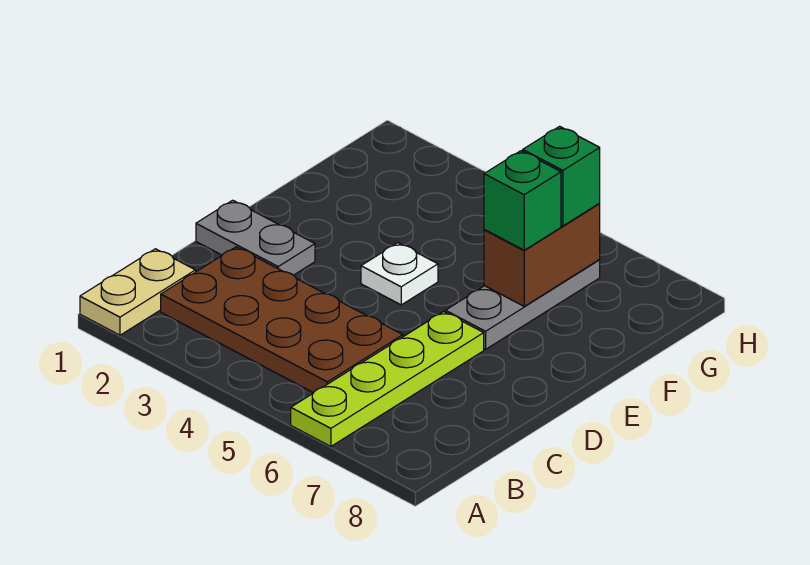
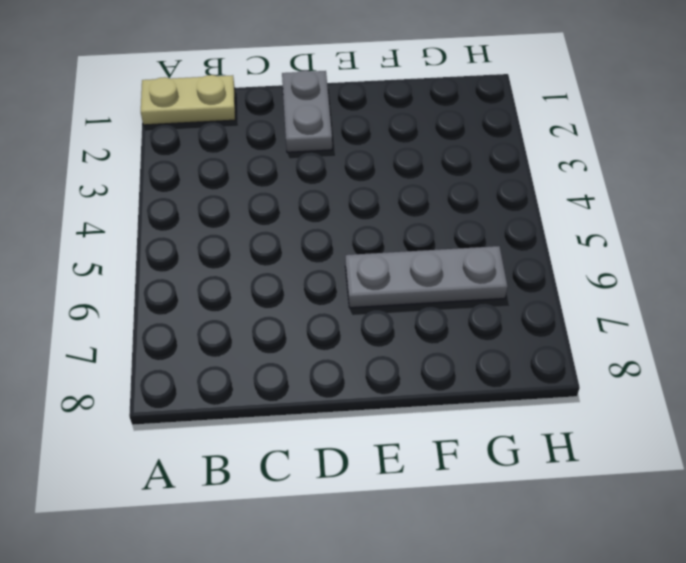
none -> lime 1x4 plate [291,312,484,446]
none -> brown 2x4 plate [161,247,403,393]

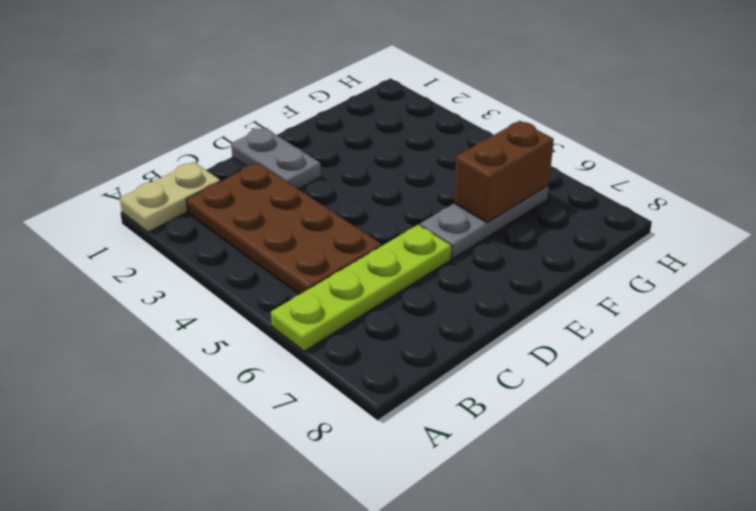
none -> white 1x1 plate [361,243,438,305]
none -> green 1x1 brick [484,151,561,250]

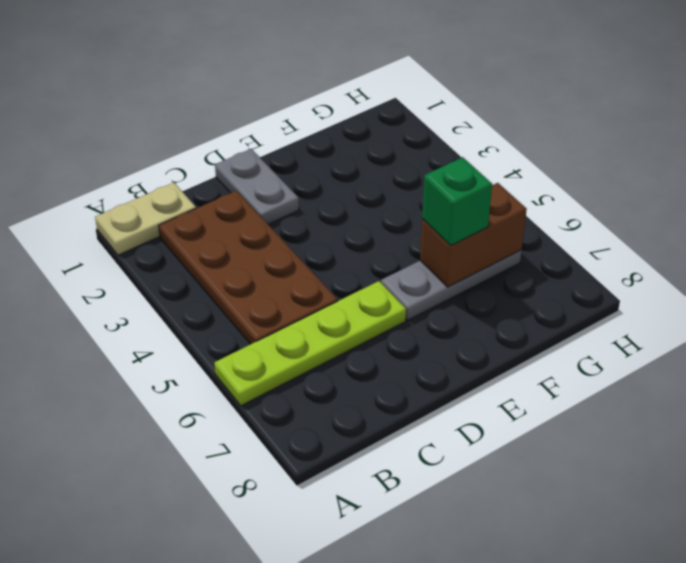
none -> white 1x1 plate [361,243,438,305]
none -> green 1x1 brick [523,126,600,226]

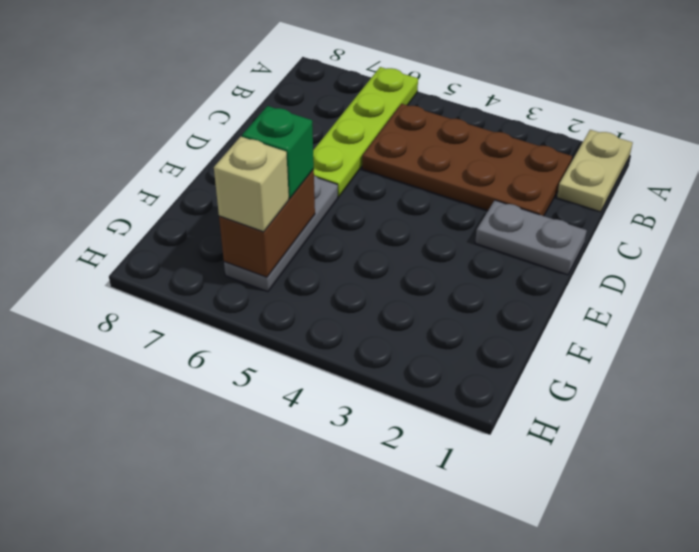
tan 1x1 brick [214,137,289,232] -> green 1x1 brick [523,126,600,226]
none -> white 1x1 plate [361,243,438,305]

